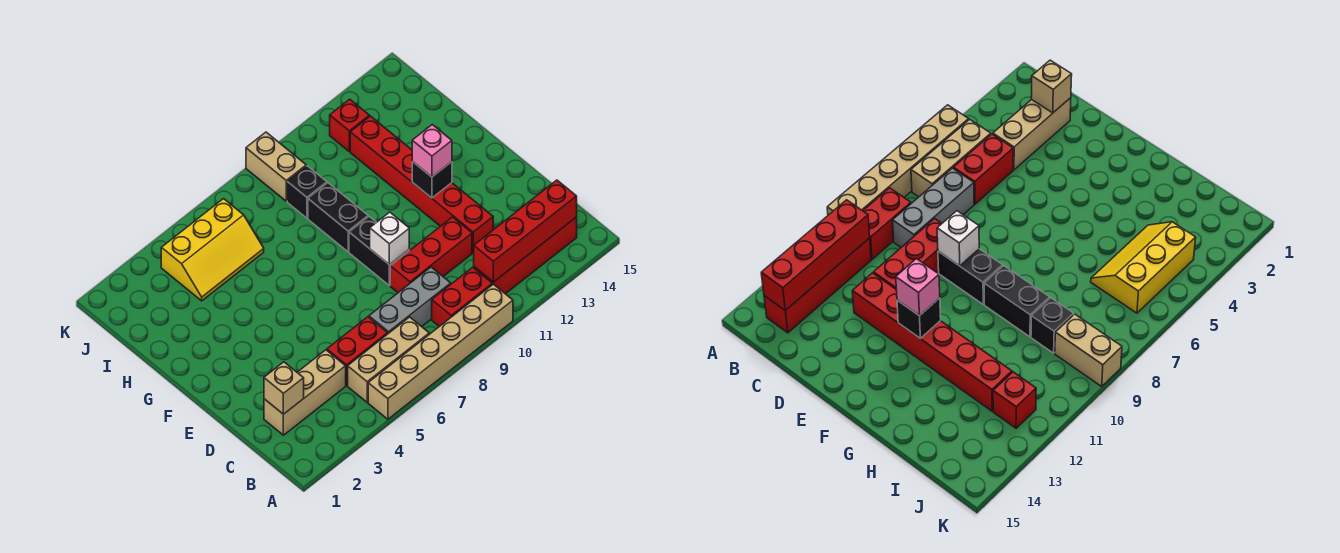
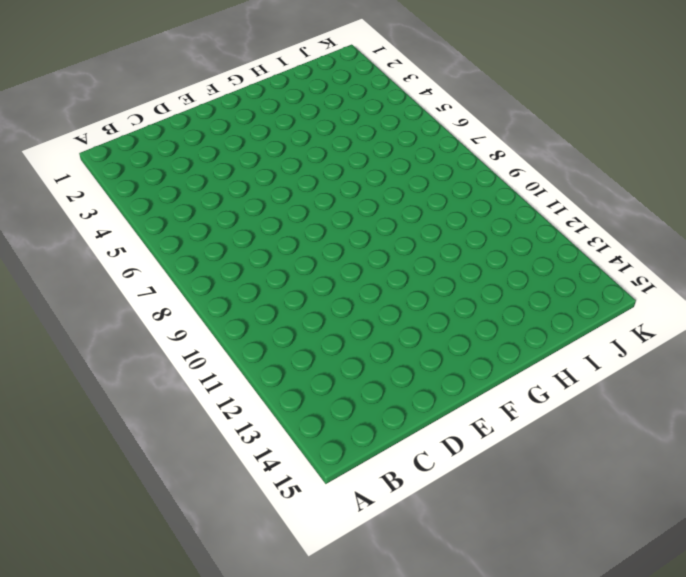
none -> tan 1x6 brick [368,284,513,419]
none -> tan 1x3 brick [348,317,429,402]
none -> red 1x2 brick [432,267,492,326]

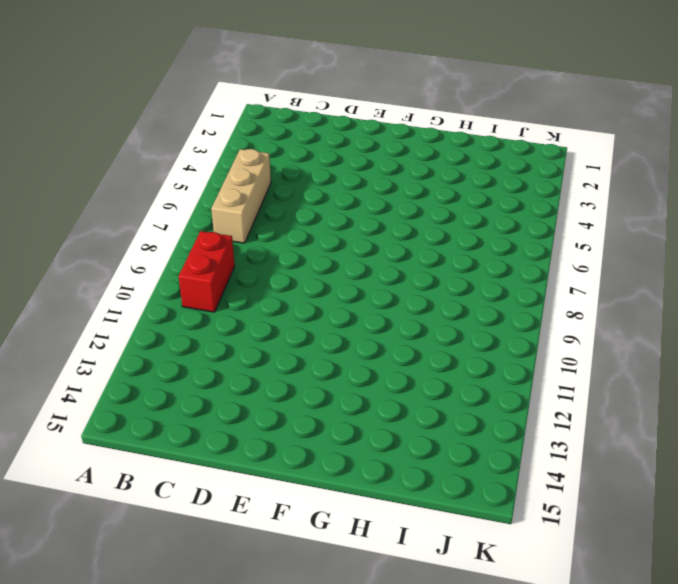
none -> tan 1x6 brick [368,284,513,419]
none -> red 1x4 brick [474,217,577,294]
none -> tan 1x3 brick [264,350,346,435]

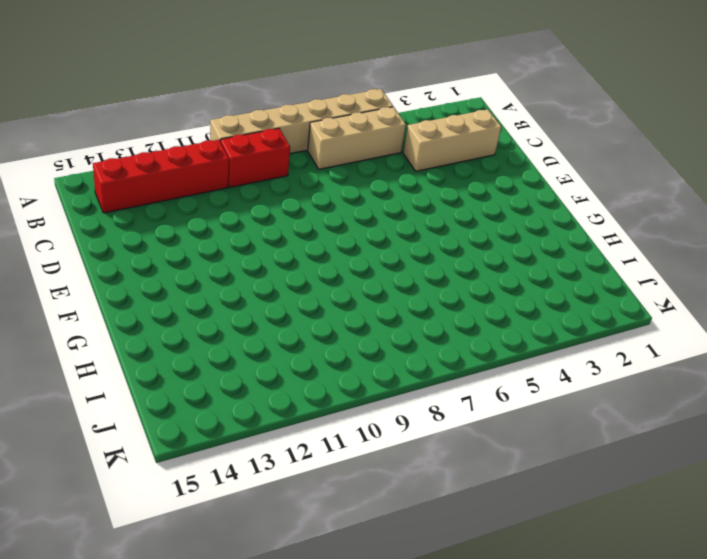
none -> red 1x2 brick [327,317,388,385]
none -> grey 1x3 brick [369,267,451,334]
none -> red 1x3 brick [390,217,472,293]

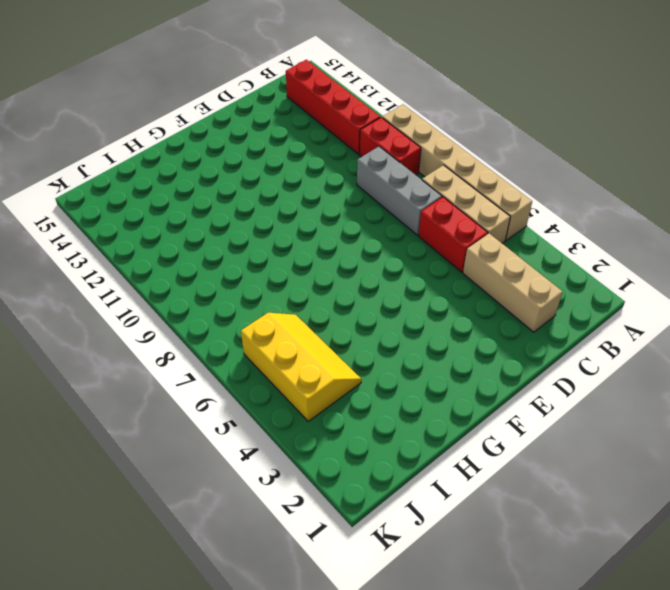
none -> red 1x3 brick [390,217,472,293]
none -> red 1x6 brick [350,116,493,253]
none -> black 1x2 brick [349,217,409,286]

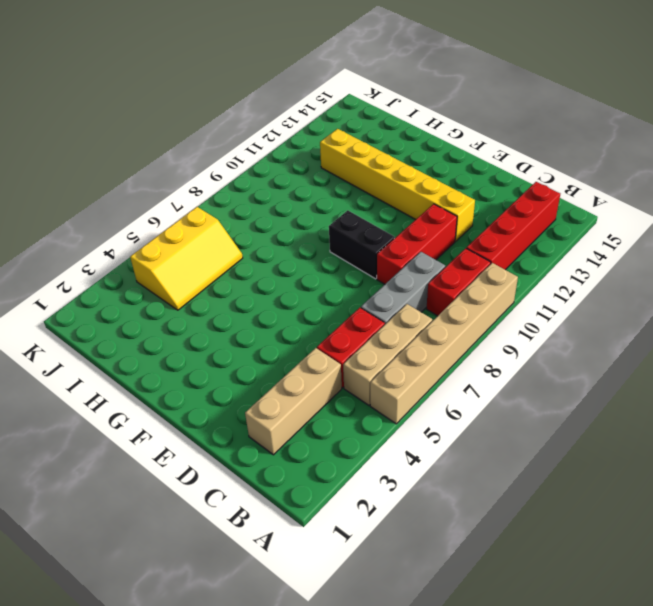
yellow 1x6 brick [320,129,475,241] -> red 1x6 brick [350,116,493,253]
none -> black 1x2 brick [308,183,368,252]
none -> black 1x1 brick [287,166,327,218]
none -> tan 1x2 brick [246,132,306,201]

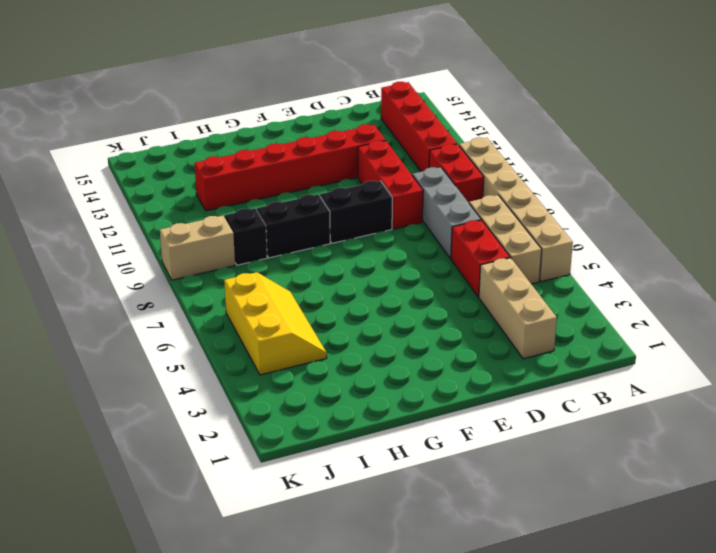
none -> red 1x1 brick [330,99,369,151]
none -> red 1x4 brick [473,180,577,282]
none -> tan 1x1 brick [264,362,304,414]

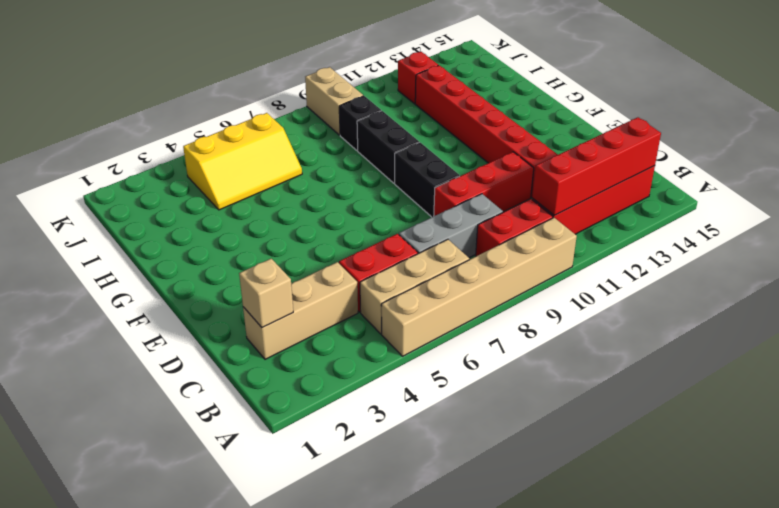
none -> white 1x1 brick [370,212,409,265]
none -> black 1x1 brick [412,161,452,198]
none -> pink 1x1 brick [412,125,452,177]

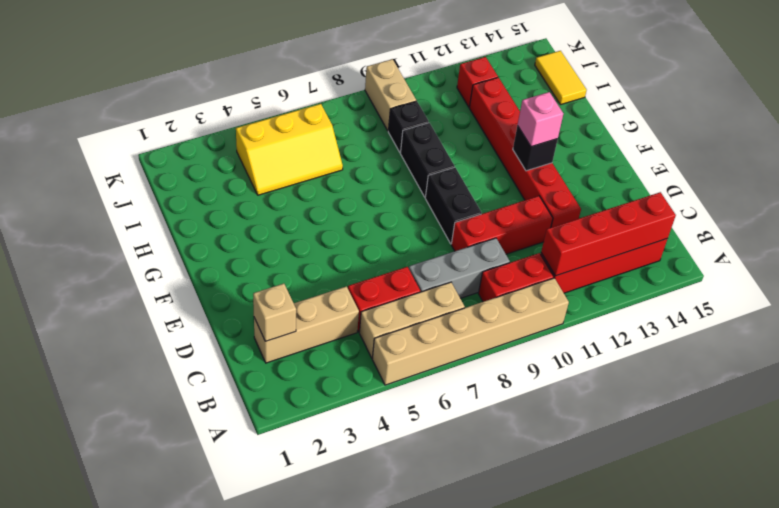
yellow 1x2 tile [535,51,587,104] -> none
none -> white 1x1 brick [370,212,409,265]

